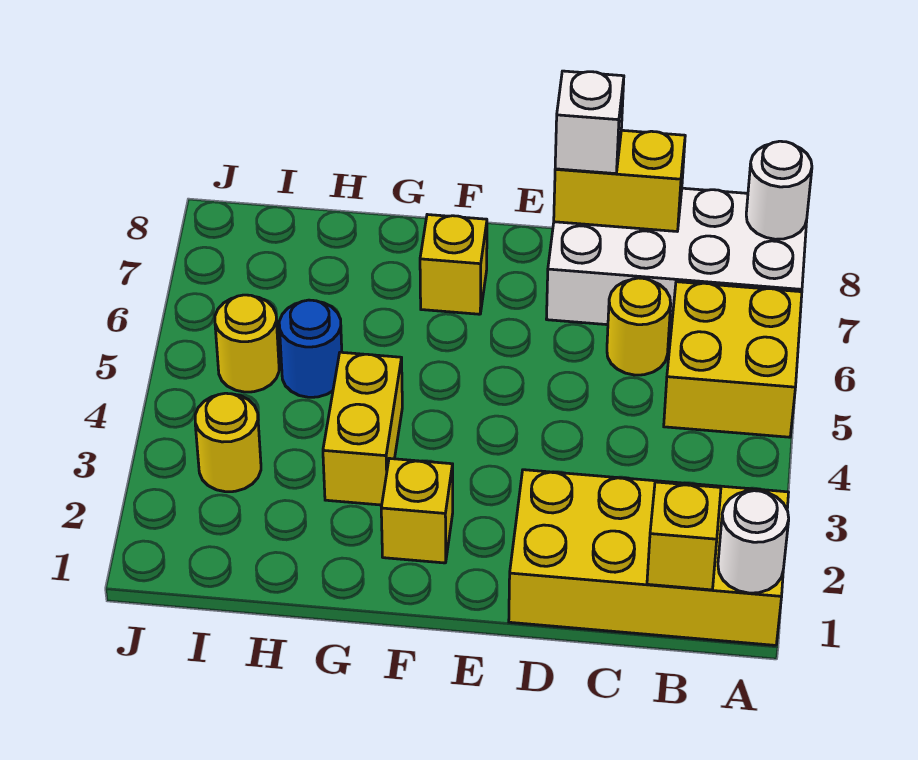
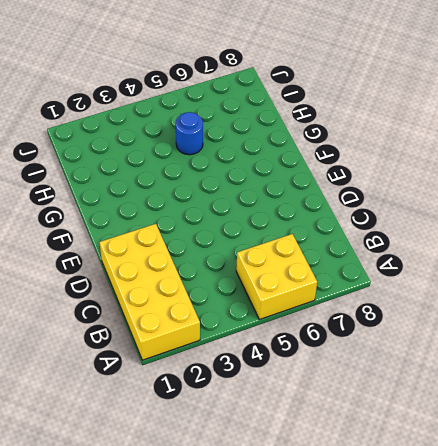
none -> white 2x4 brick [547,188,807,330]
none -> yellow 1x1 round brick [607,278,671,375]
none -> yellow 1x1 brick [381,458,453,563]

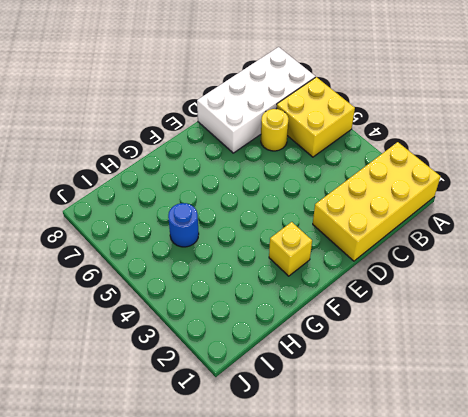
none -> yellow 1x1 brick [420,215,487,314]
none -> yellow 1x2 brick [323,352,402,505]
none -> yellow 1x1 round brick [195,393,261,492]

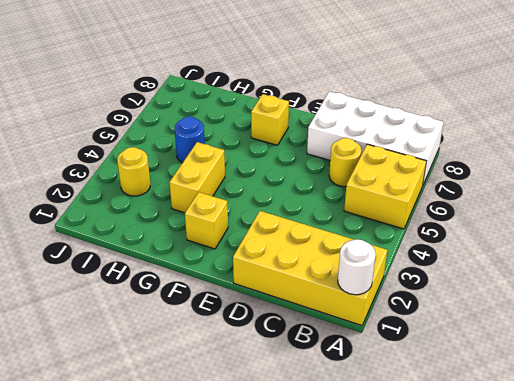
none -> yellow 1x1 round brick [215,295,279,392]
none -> white 1x1 round brick [746,141,812,239]
none -> yellow 1x1 brick [647,482,721,590]

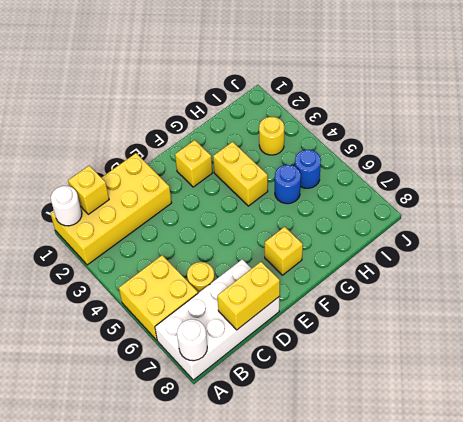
blue 1x1 round brick [295,150,321,188] -> yellow 1x1 round brick [215,295,279,392]
none -> white 1x1 brick [555,71,624,174]

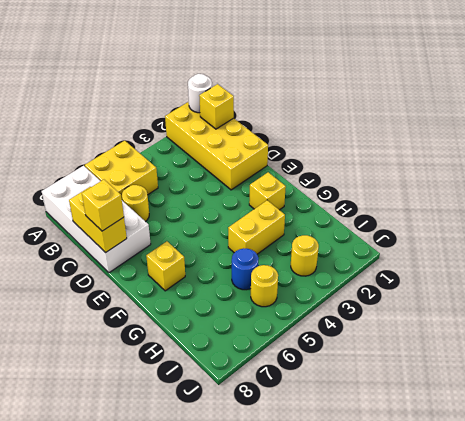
yellow 1x1 brick [82,180,124,231] -> white 1x1 brick [555,71,624,174]
none -> white 1x1 round brick [746,141,812,239]

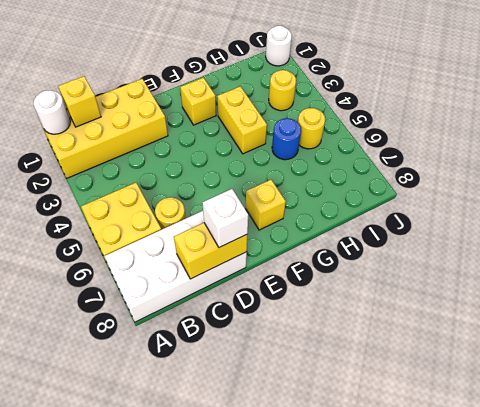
white 1x1 round brick [266,26,292,66] -> white 1x1 round brick moved to [746,141,812,239]

